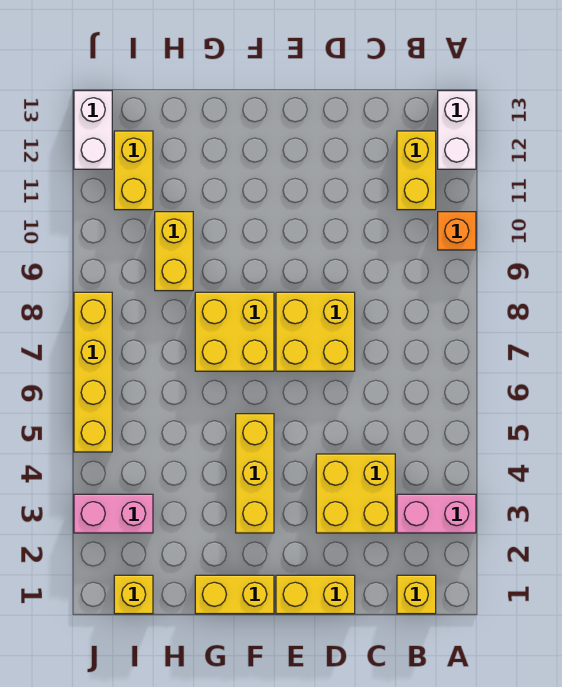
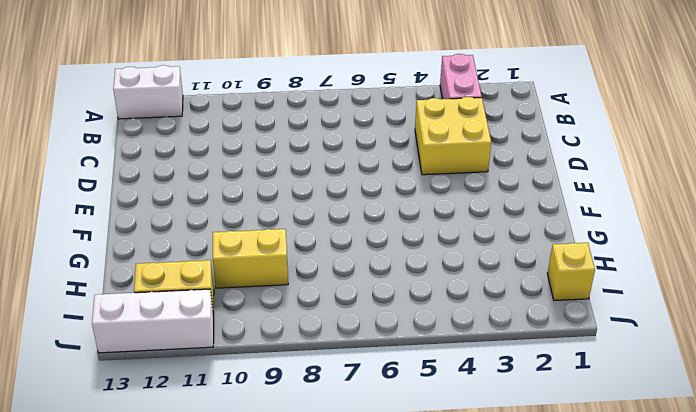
white 1x3 brick [92,289,214,353] -> white 1x2 brick [74,91,112,169]
none -> orange 1x1 brick [438,212,476,250]
none -> yellow 1x1 brick [397,575,436,614]
none -> yellow 1x2 brick [397,131,436,210]

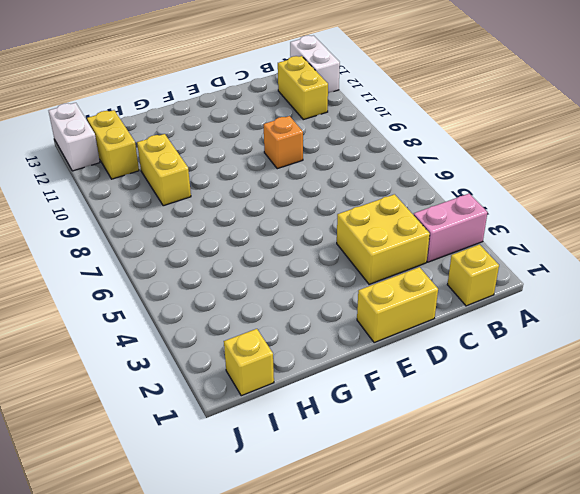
orange 1x1 brick [264,116,303,169] -> orange 1x1 brick moved to [438,212,476,250]
none -> yellow 2x2 brick [276,292,355,371]
none -> yellow 1x2 brick [195,575,274,614]
none -> yellow 1x3 brick [236,414,274,533]

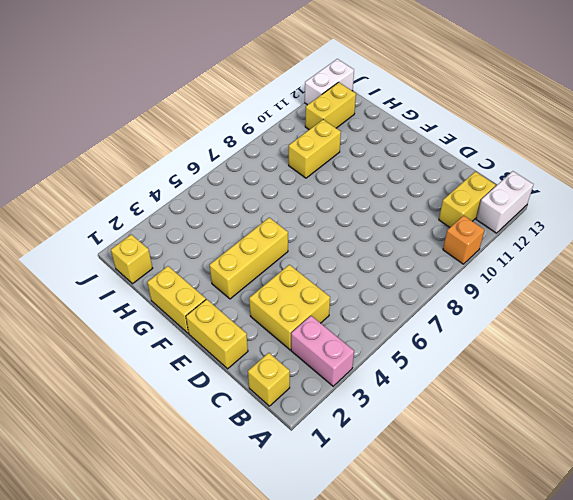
none -> yellow 2x2 brick [276,292,355,371]
none -> yellow 2x2 brick [195,292,274,371]
none -> pink 1x2 brick [74,494,153,533]

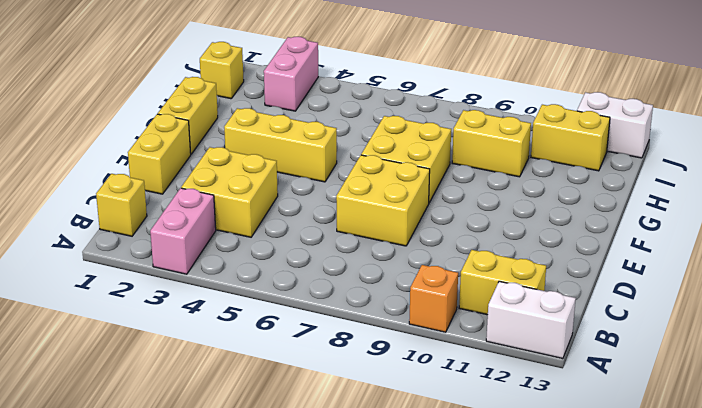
none -> yellow 1x4 brick [74,292,112,452]

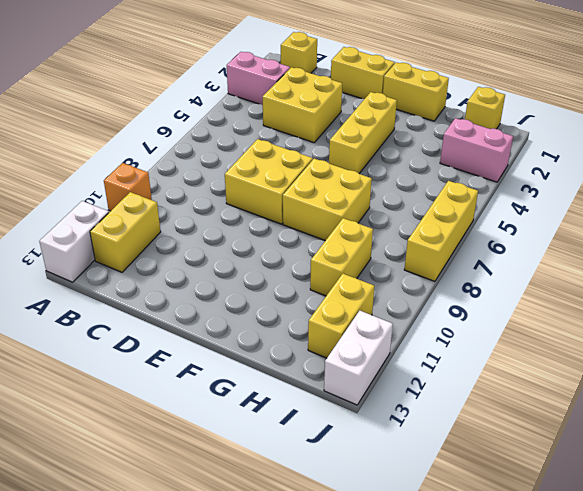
yellow 1x3 brick [404,181,478,281] -> yellow 1x4 brick [74,292,112,452]

